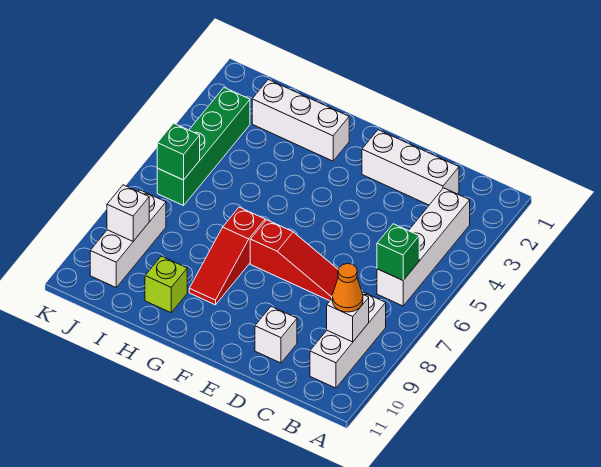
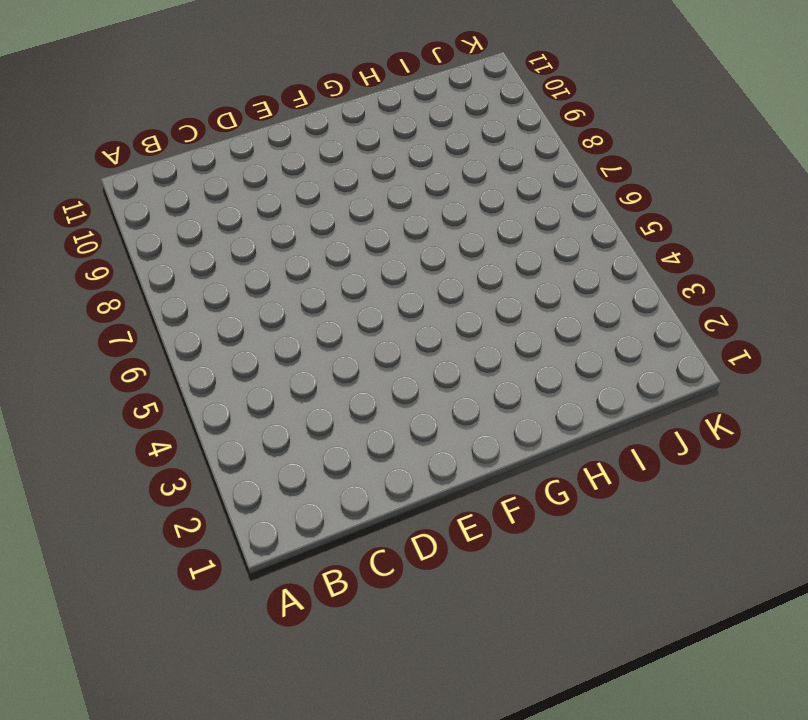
none -> white 1x4 brick [377,188,470,306]
none -> white 1x3 brick [310,292,386,388]
none -> white 1x3 brick [362,130,459,205]

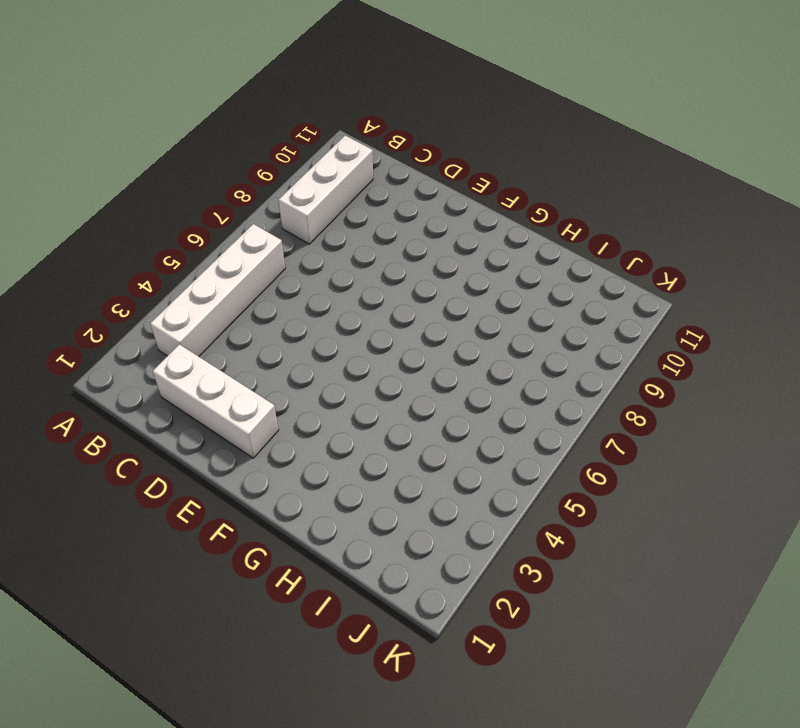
none -> red 1x3 slope [250,220,338,301]
none -> white 1x1 brick [255,307,297,363]
none -> white 1x3 brick [252,79,349,161]

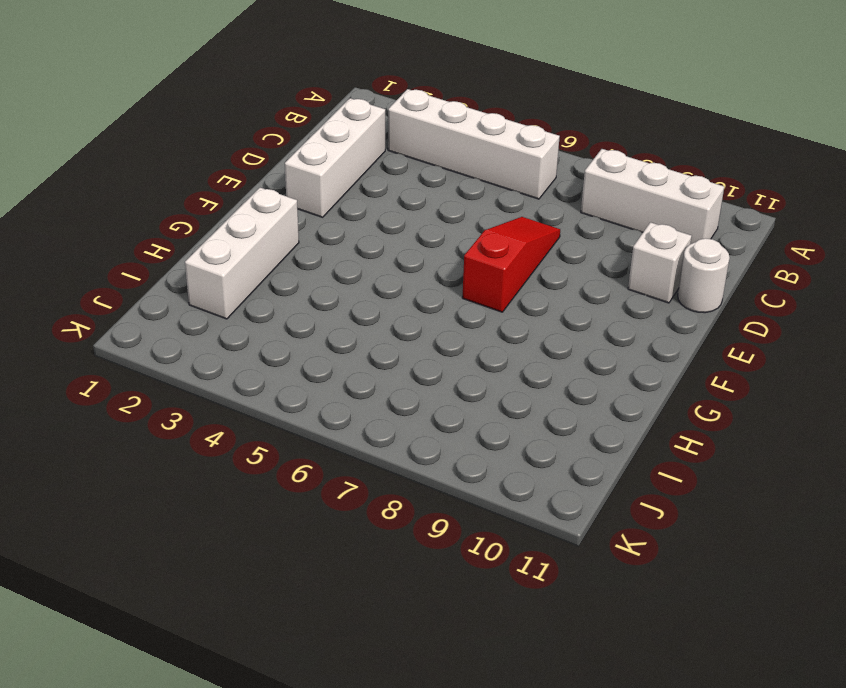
white 1x1 round brick [678,238,730,313] -> none
none -> red 1x3 slope [189,207,265,305]
none -> lime 1x1 brick [145,256,187,313]
none -> green 1x4 brick [157,88,250,206]

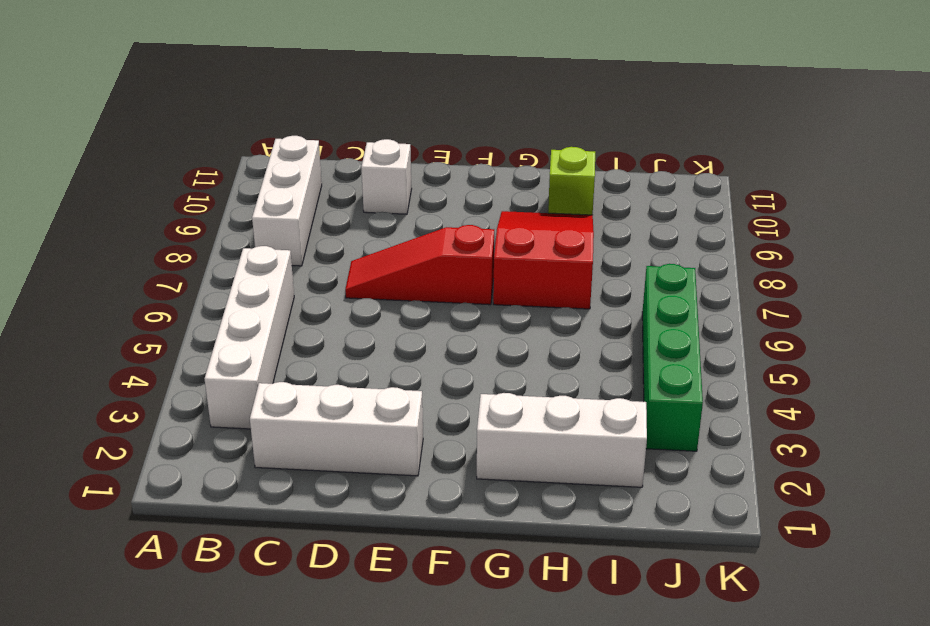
red 2x3 slope [493,211,594,309] -> red 1x3 slope [189,207,265,305]
none -> white 1x3 brick [90,190,166,287]
none -> green 1x1 brick [377,224,419,280]
none -> white 1x1 brick [327,295,369,342]

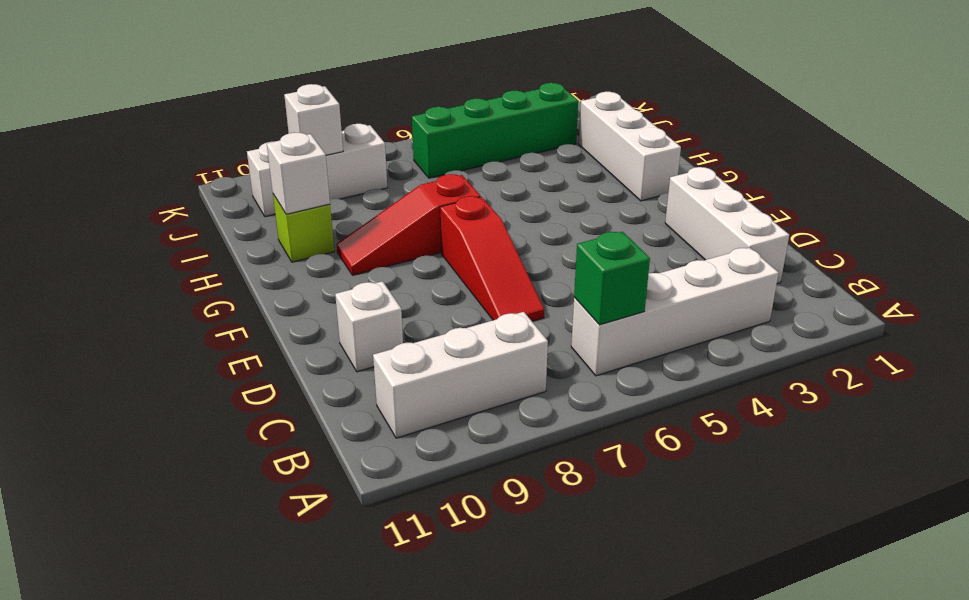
white 1x1 brick [267,133,330,214] -> white 1x1 brick moved to [327,295,369,342]
none -> green 1x1 brick [157,123,200,180]
none -> orange 1x1 cone [332,264,363,312]

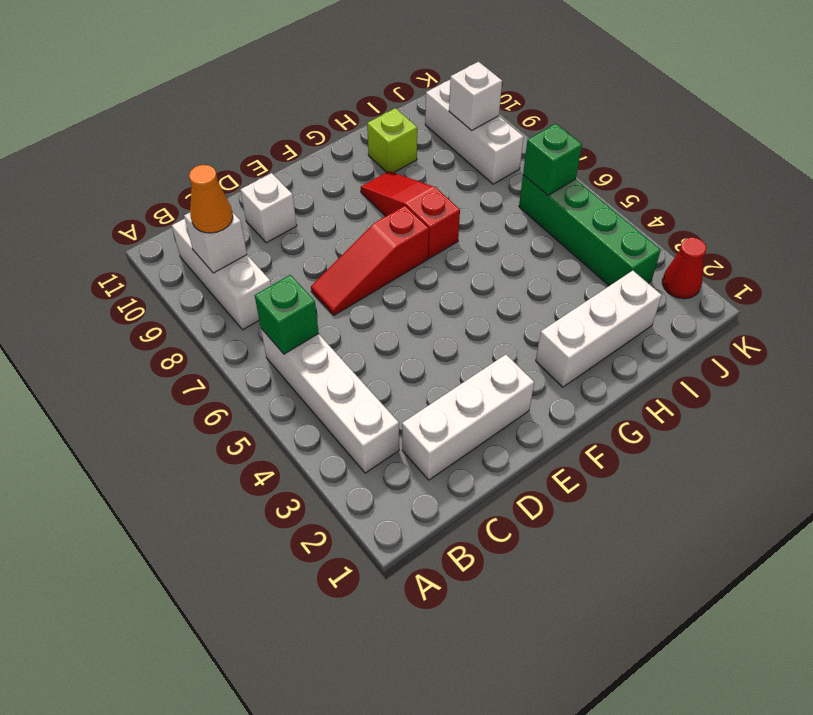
red 1x1 cone [662,237,706,299] -> none

